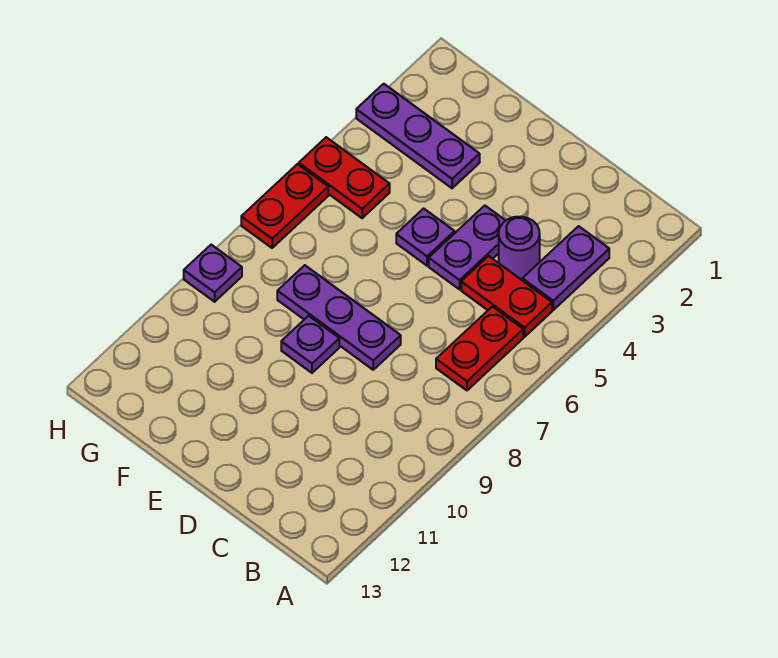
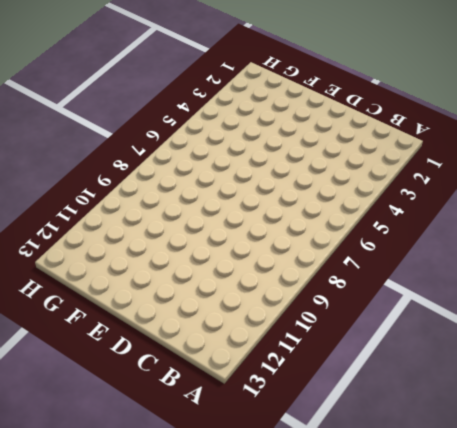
none -> purple 1x2 plate [522,226,609,310]
none -> red 1x2 plate [461,256,552,337]
none -> red 1x2 plate [436,307,523,390]

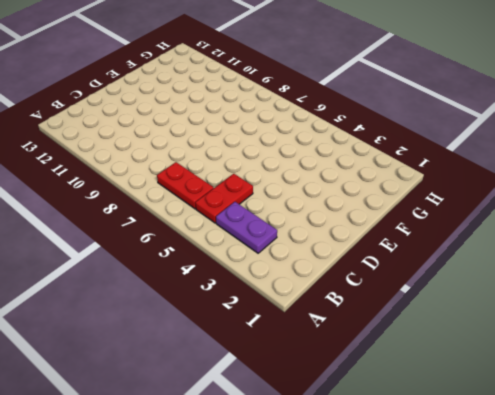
none -> purple 1x1 round brick [499,217,540,279]
none -> purple 1x2 plate [429,206,506,289]
none -> purple 1x3 plate [277,265,401,370]

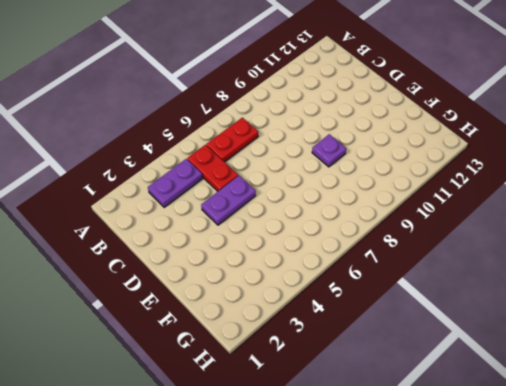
none -> purple 1x1 round brick [499,217,540,279]
none -> purple 1x3 plate [277,265,401,370]
none -> purple 1x1 plate [396,209,455,266]

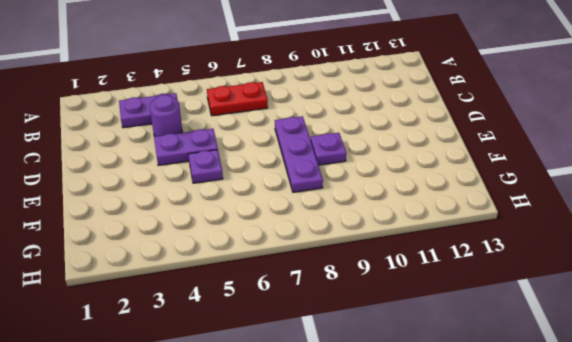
none -> red 1x2 plate [461,256,552,337]
none -> purple 1x3 plate [356,84,480,188]
none -> red 1x2 plate [299,137,390,218]

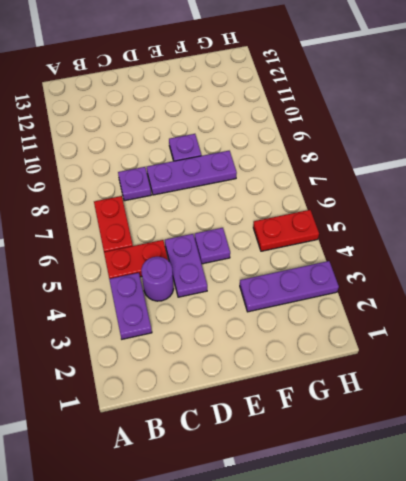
purple 1x1 plate [118,167,151,201] -> purple 1x1 plate moved to [184,245,242,302]
none -> red 1x2 plate [241,164,328,248]

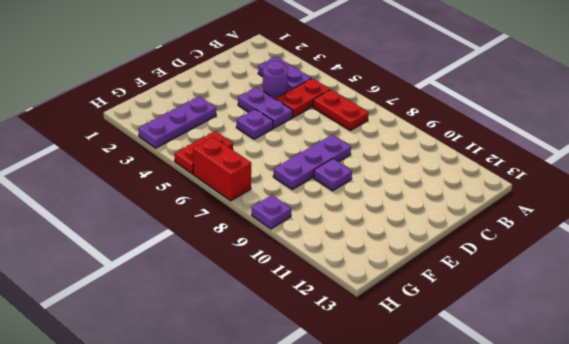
red 1x2 brick [193,137,251,201] -> red 1x2 plate [241,164,328,248]

